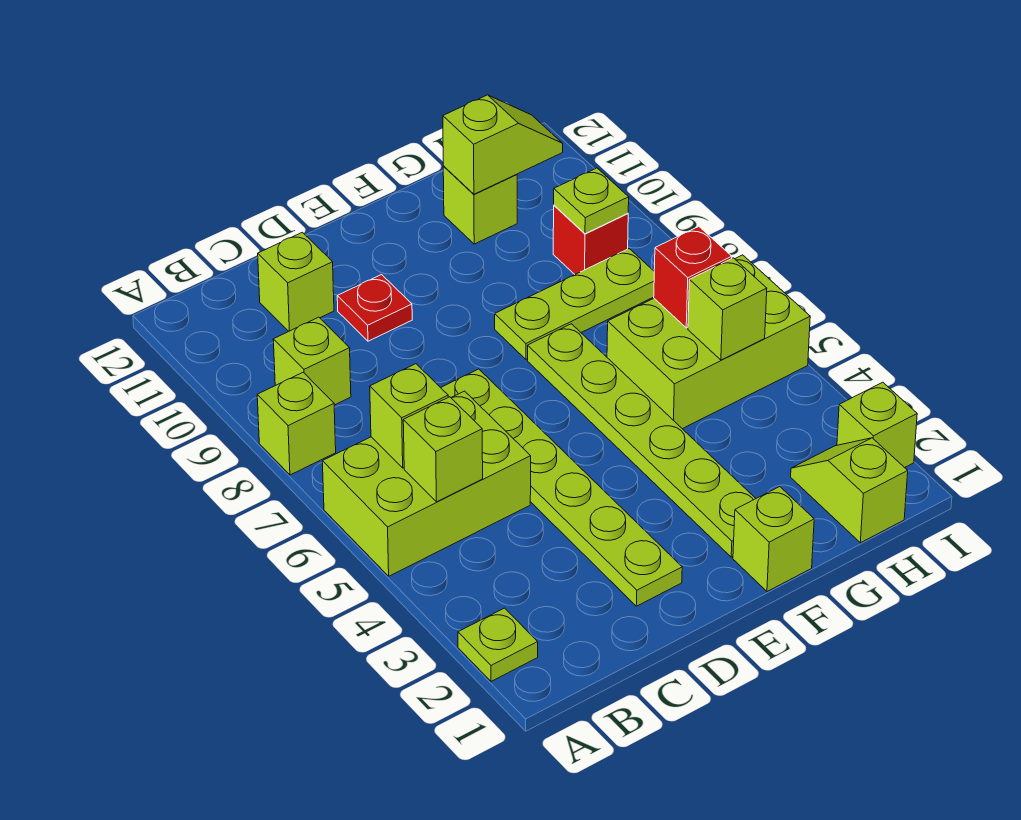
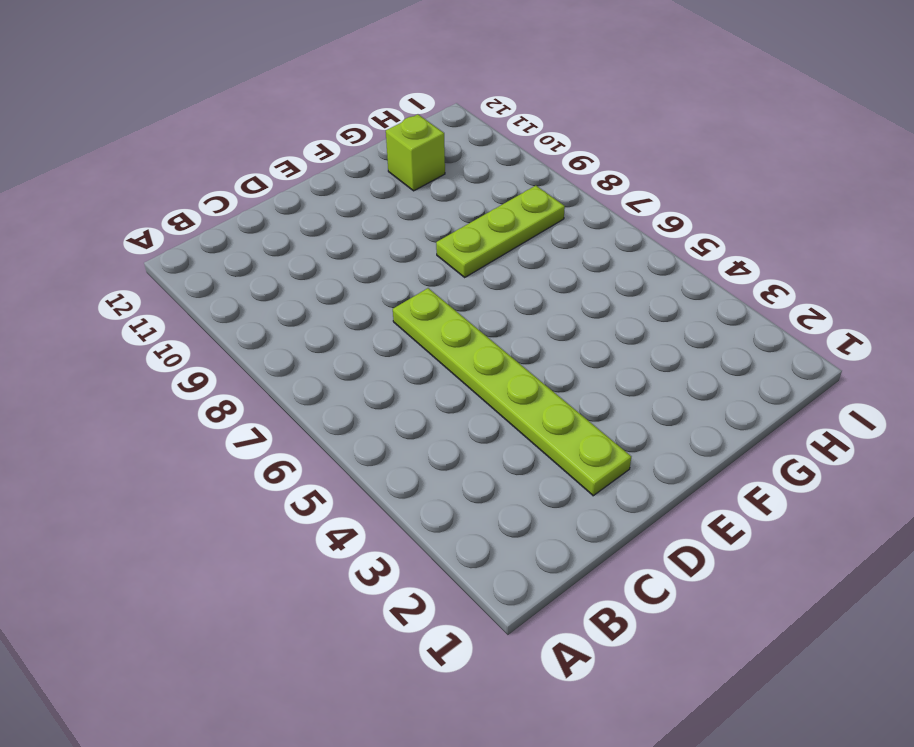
none -> lime 1x1 plate [458,608,538,681]
none -> lime 2x3 brick [322,391,531,576]
none -> lime 1x1 brick [257,372,336,475]

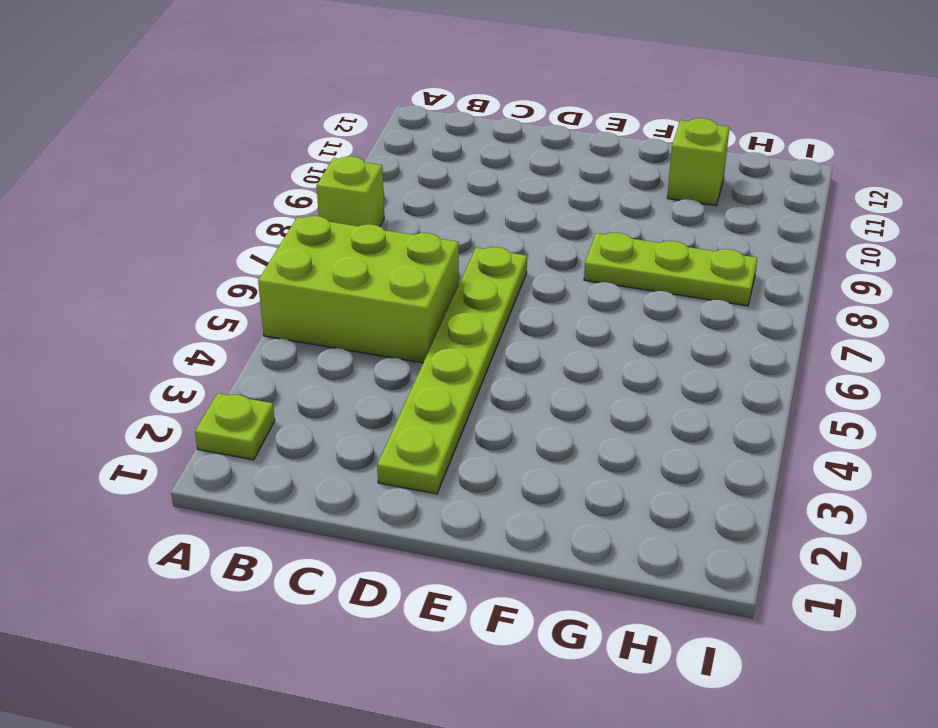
none -> lime 1x1 brick [273,317,351,405]
none -> lime 1x1 brick [258,232,334,331]
none -> red 1x1 plate [337,275,412,341]

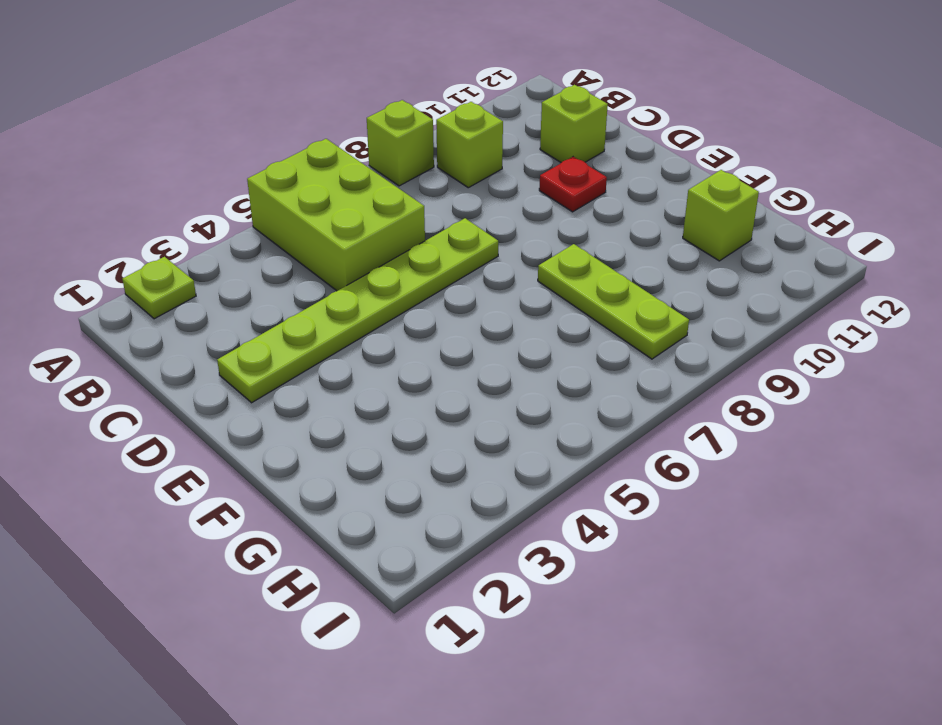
none -> lime 1x1 brick [733,487,814,592]
none -> lime 1x6 plate [528,324,756,557]
none -> lime 2x3 brick [607,255,810,429]

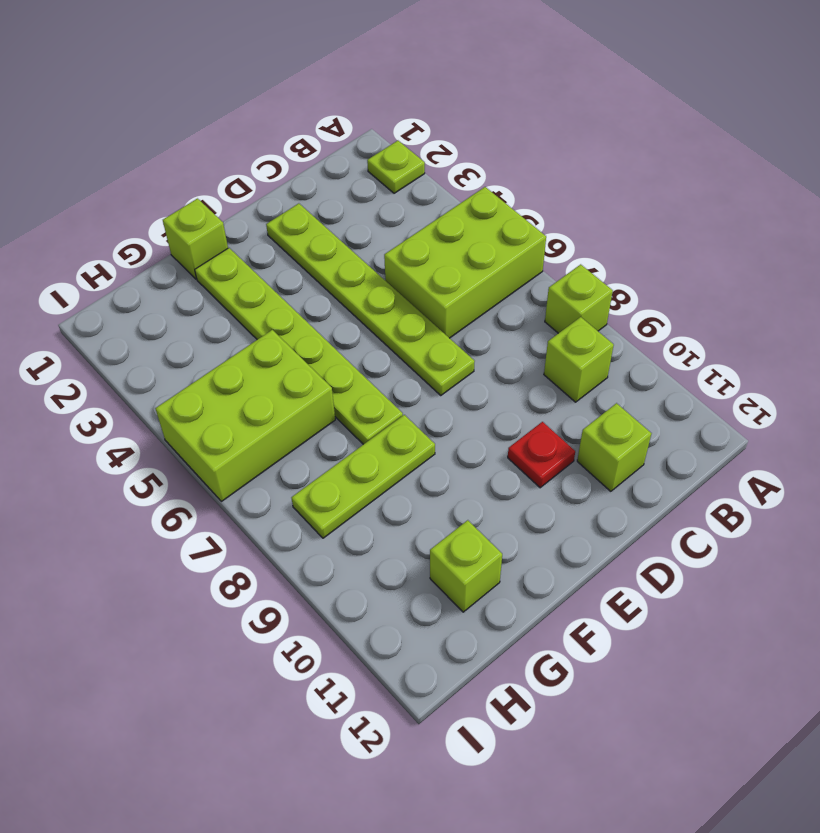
none -> lime 1x2 slope [791,438,908,543]
none -> red 1x1 brick [553,206,628,274]
none -> lime 1x1 brick [837,382,917,468]

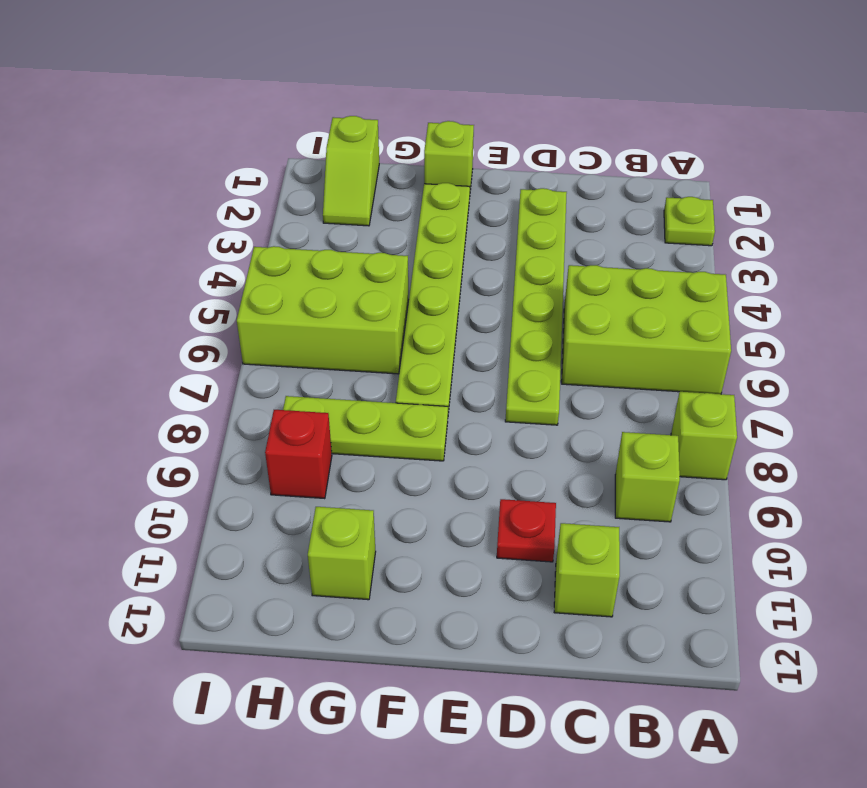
none -> lime 1x1 brick [837,382,917,468]
none -> lime 1x1 brick [403,397,483,502]
none -> lime 1x1 brick [370,364,448,468]

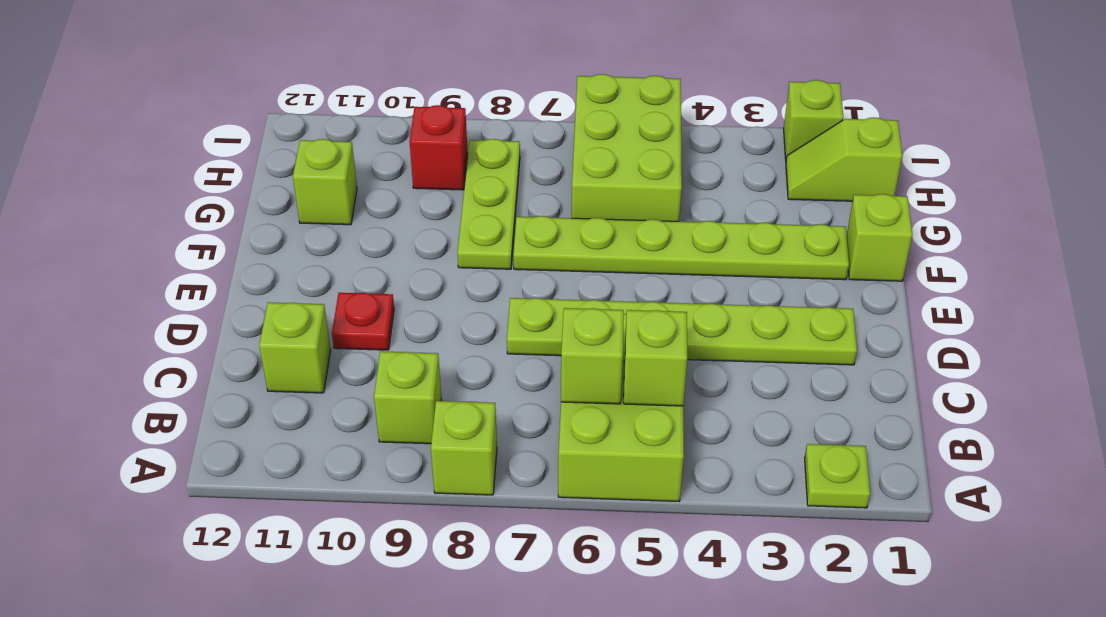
none -> lime 1x2 slope [443,95,563,194]
none -> lime 1x1 brick [688,258,767,360]
none -> red 1x1 brick [654,227,732,328]

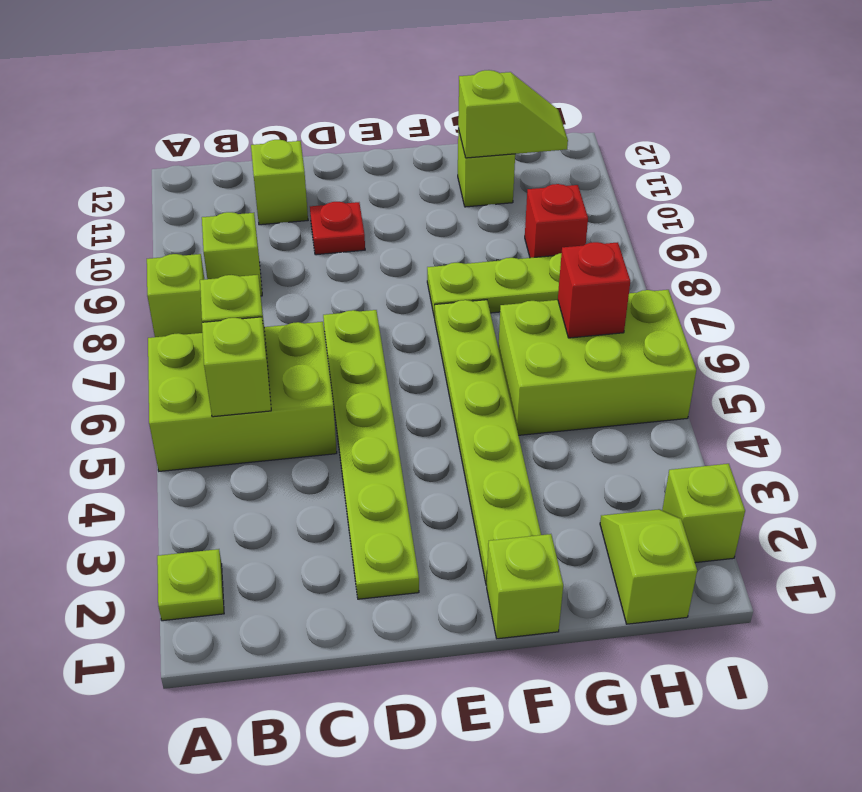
none -> lime 1x1 brick [688,258,767,360]
none -> lime 1x1 plate [554,168,629,234]

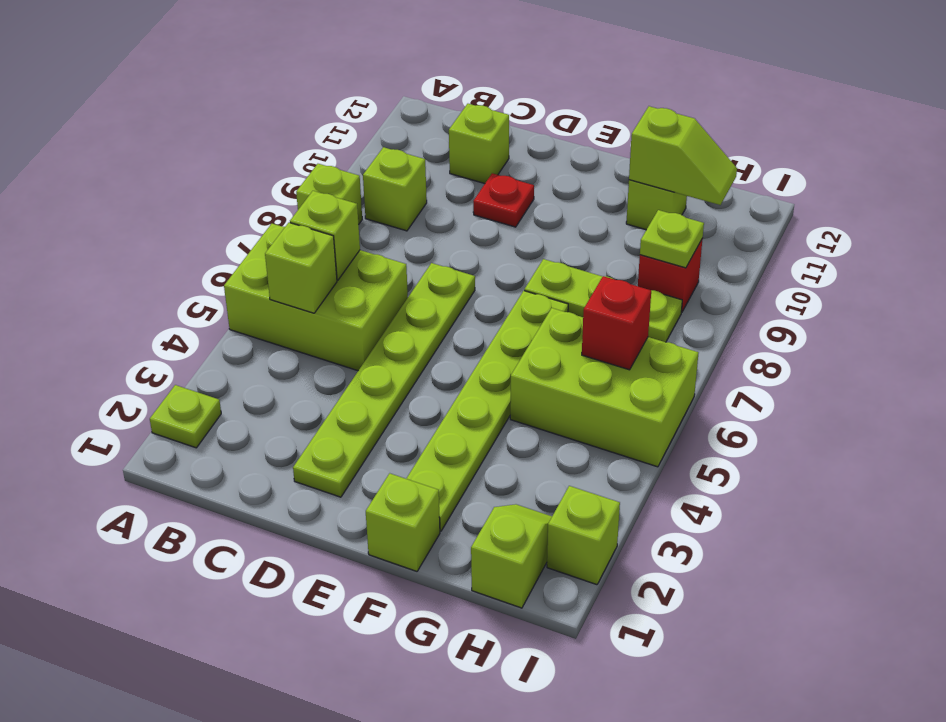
none -> lime 1x1 brick [688,258,767,360]

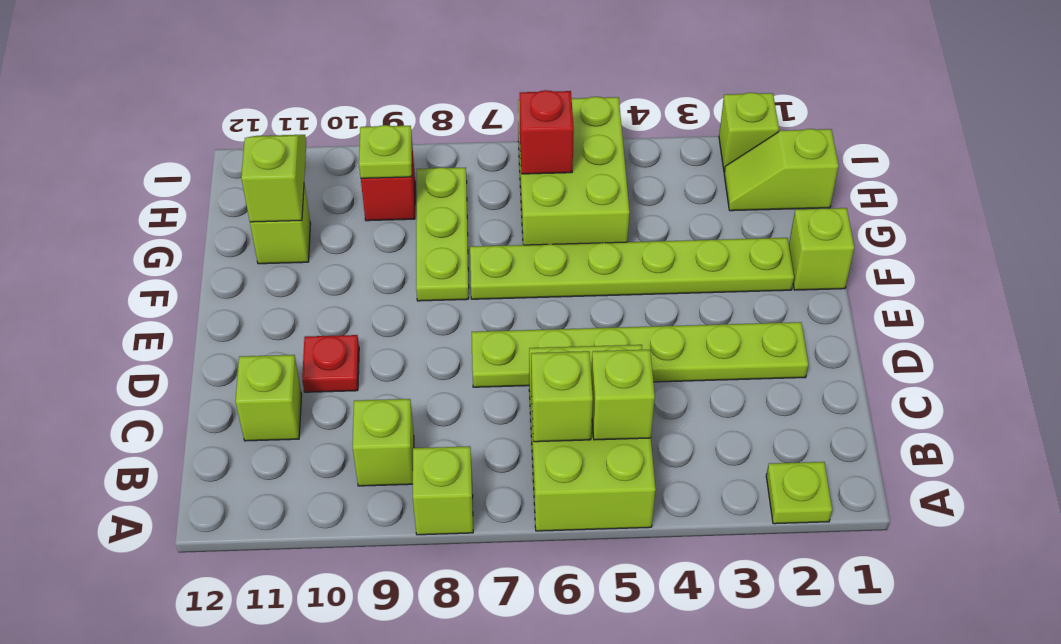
none -> lime 1x1 brick [688,258,767,360]

